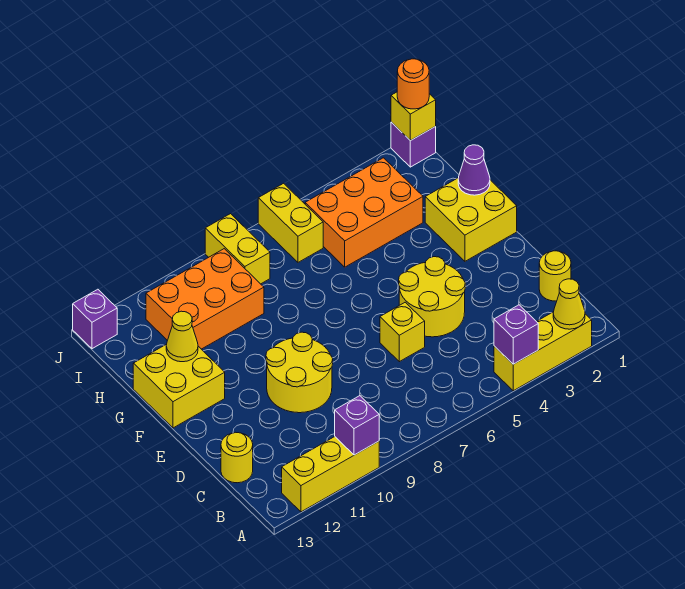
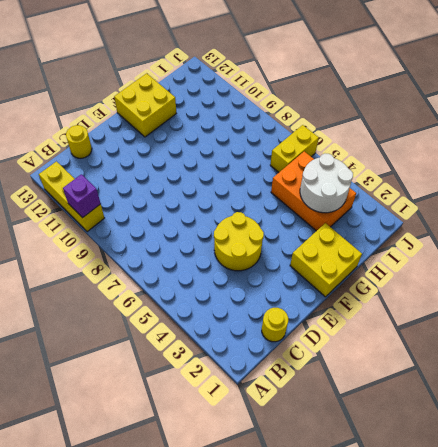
white 2x2 round brick [300,154,353,213] -> none
none -> yellow 1x3 brick [494,312,592,391]
none -> yellow 1x1 brick [380,302,425,362]
none -> yellow 2x2 round brick [266,332,333,413]

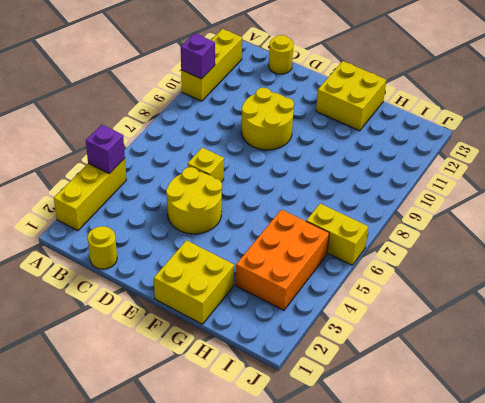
none -> orange 2x3 brick [146,249,264,349]
none -> yellow 1x2 brick [205,214,270,284]
none -> purple 1x1 brick [391,122,436,167]

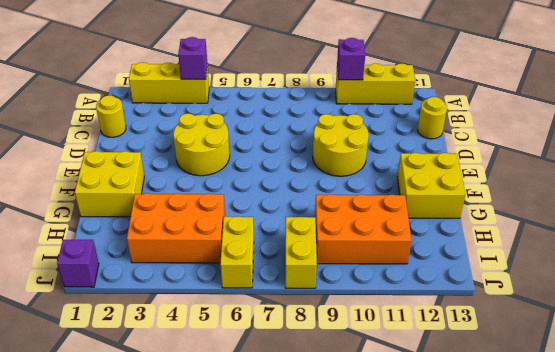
none -> yellow 1x1 brick [380,302,425,362]
none -> purple 1x1 brick [73,289,117,349]
none -> yellow 1x1 cone [553,279,585,329]

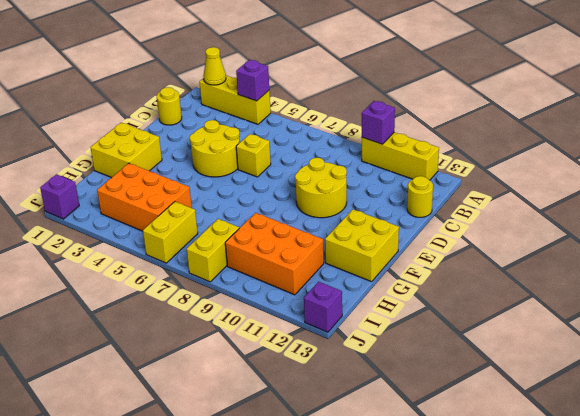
none -> purple 1x1 cone [458,145,490,195]
none -> yellow 1x1 cone [166,311,198,362]
none -> yellow 1x1 brick [391,92,436,141]

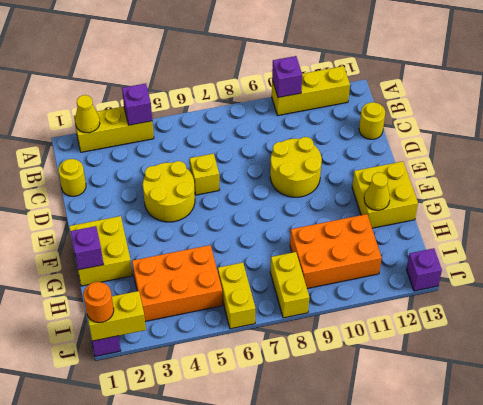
purple 1x1 brick [70,226,103,270] -> purple 1x1 cone [458,145,490,195]
yellow 1x2 brick [87,291,146,341] -> yellow 1x1 brick [391,92,436,141]

